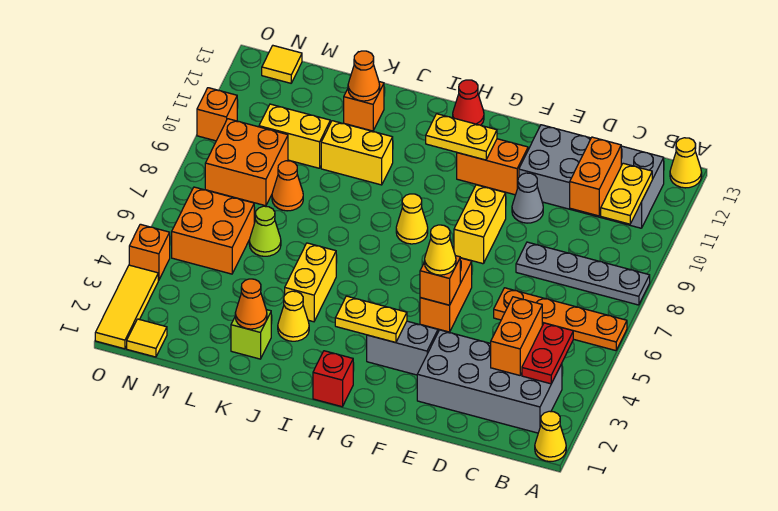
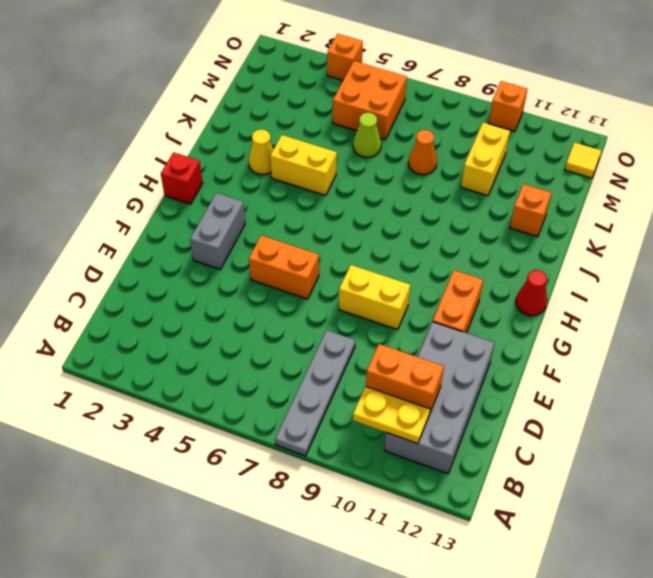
none -> yellow 1x1 cone [535,411,566,461]
none -> orange 1x4 plate [494,288,627,351]
none -> yellow 1x1 cone [670,138,702,188]
none -> grey 2x4 brick [417,330,562,433]

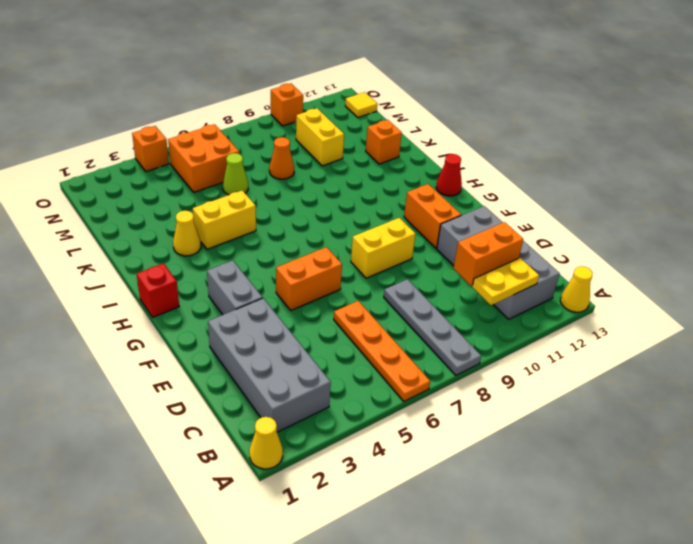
none -> grey 1x1 cone [512,173,543,223]
none -> yellow 1x1 cone [396,194,428,244]
none -> yellow 1x2 brick [321,121,393,185]
none -> lime 1x1 brick [231,310,271,359]

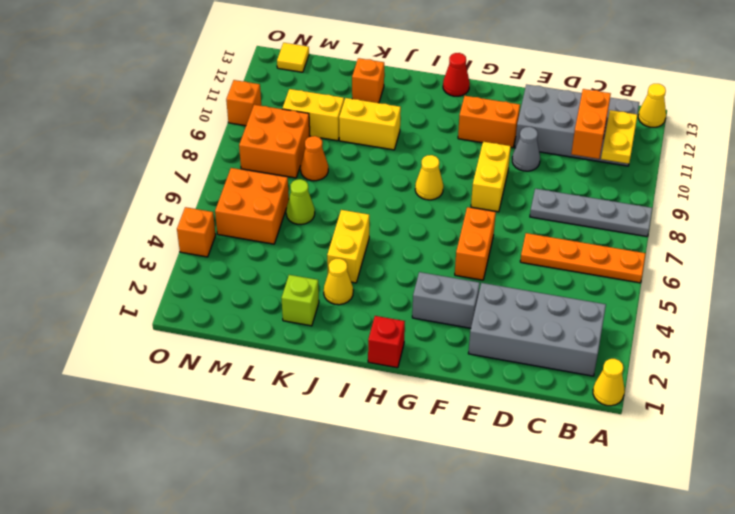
none -> yellow 1x1 tile [127,319,167,357]
none -> yellow 1x3 tile [95,265,158,349]
none -> red 1x2 plate [522,323,573,384]
none -> orange 1x2 brick [491,297,542,375]

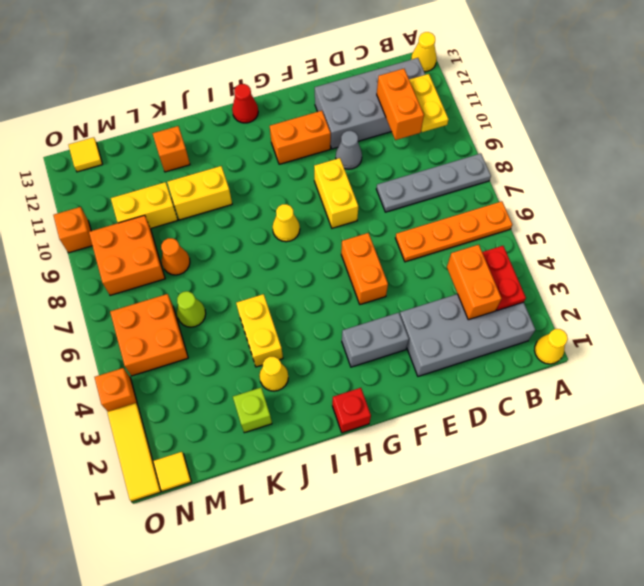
none -> orange 1x1 brick [420,256,460,305]
none -> yellow 1x2 plate [335,296,407,343]
none -> yellow 1x2 plate [426,114,497,160]
none -> orange 1x1 cone [235,279,267,329]

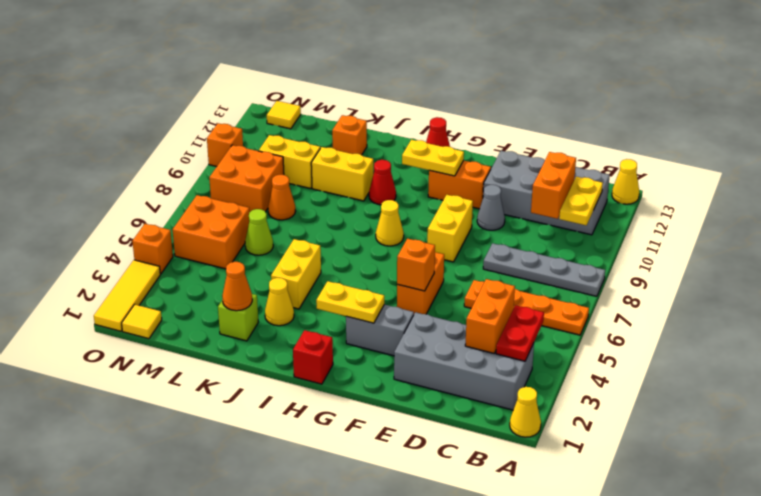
red 1x1 cone [369,160,396,205] -> none
none -> orange 1x1 cone [348,51,380,101]
none -> yellow 1x1 cone [425,225,456,275]

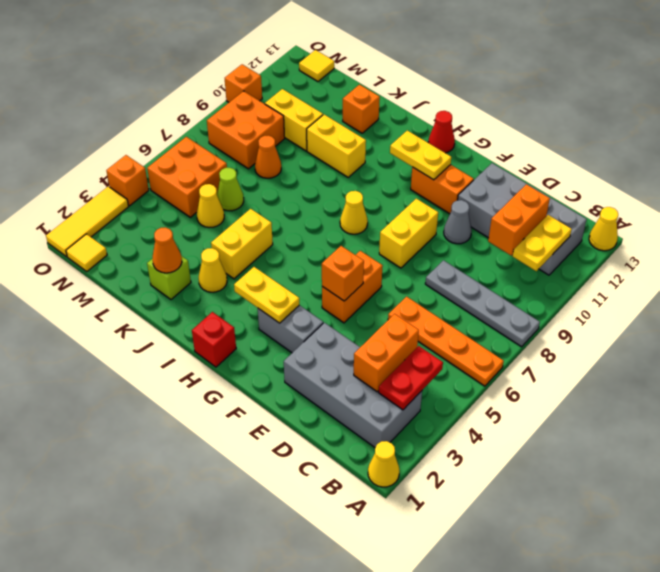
yellow 1x1 cone [197,184,224,228] -> yellow 1x1 cone moved to [425,225,456,275]
none -> orange 1x1 cone [348,51,380,101]

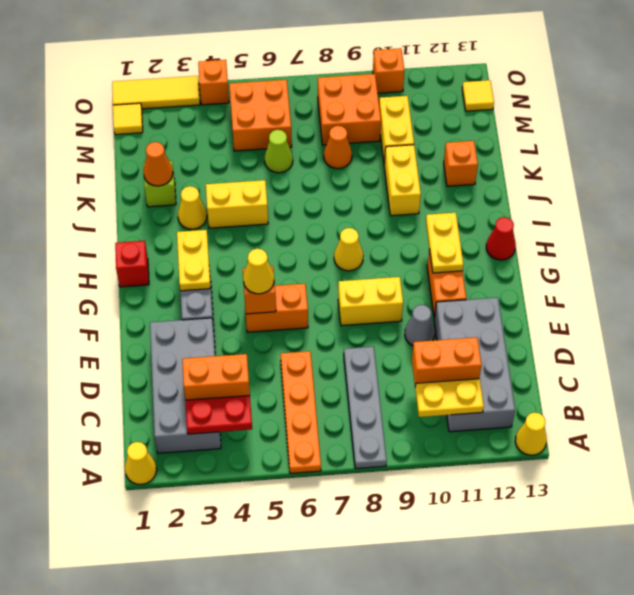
none -> orange 1x1 cone [348,51,380,101]

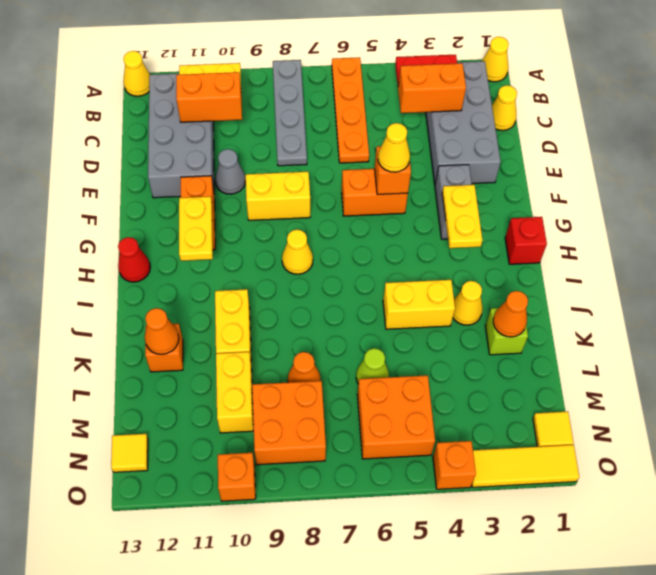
yellow 1x1 cone [492,85,517,131] -> none

